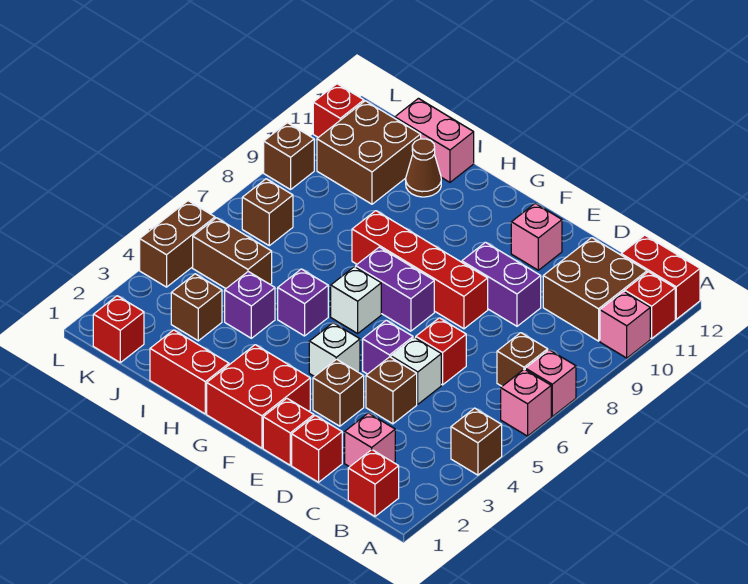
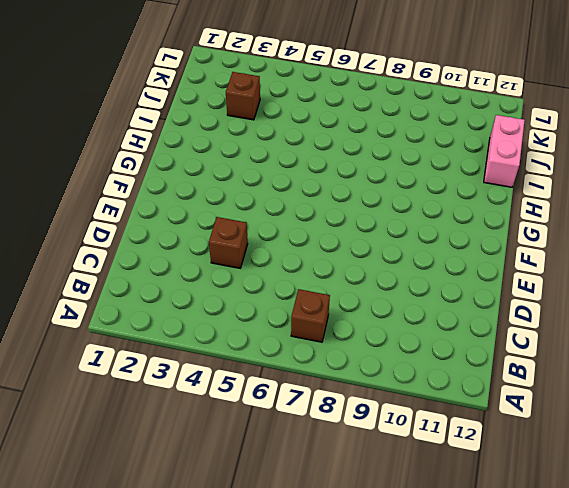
none -> brown 1x1 brick [451,408,502,475]
none -> pink 1x1 brick [501,369,551,436]
none -> pink 1x1 brick [525,350,576,416]
none -> pink 1x1 brick [600,291,650,358]

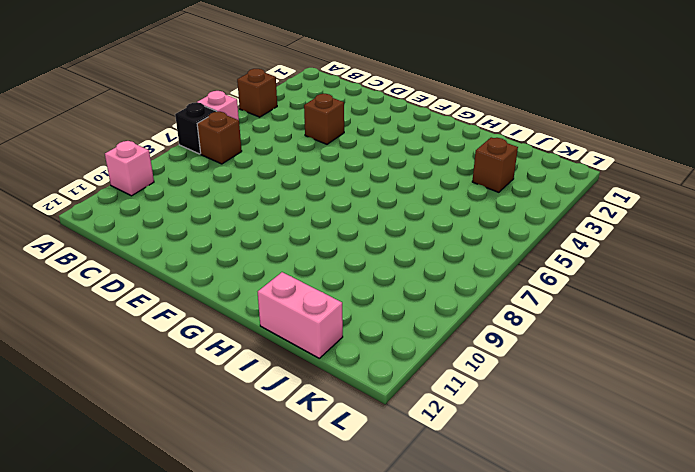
black 1x1 brick [175,102,217,154] -> pink 1x1 brick [525,350,576,416]
none -> red 1x1 brick [625,272,675,339]
none -> red 1x2 brick [621,235,700,319]
none -> red 1x1 brick [348,450,399,516]
none -> brown 2x2 brick [543,238,647,341]

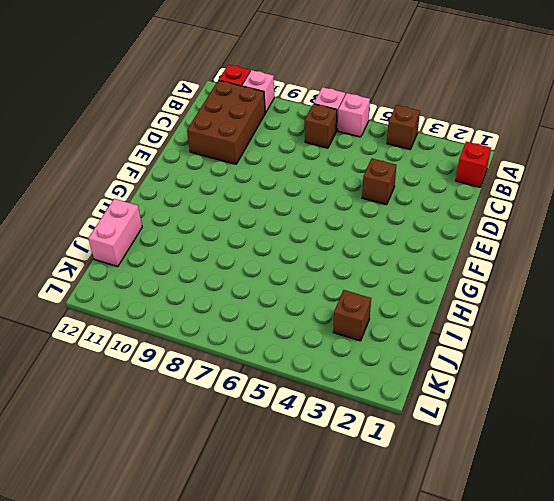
brown 2x3 brick [187,80,265,164] -> brown 2x2 brick [543,238,647,341]
none -> red 1x2 brick [621,235,700,319]
none -> pink 1x1 brick [345,413,395,467]
none -> red 1x1 brick [292,415,342,482]
none -> white 1x1 brick [391,337,441,404]

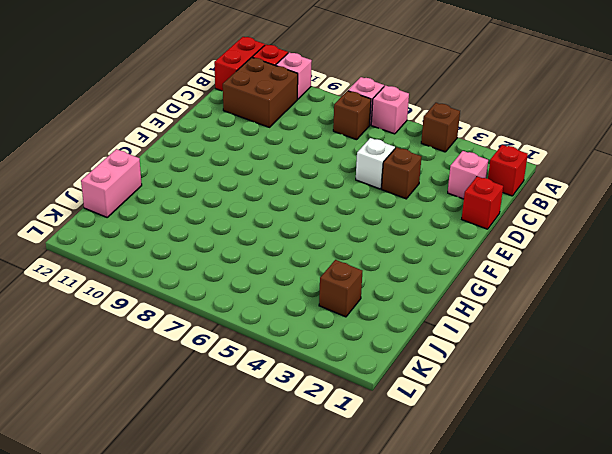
none -> red 1x1 brick [416,318,466,385]
none -> purple 1x2 brick [462,242,541,326]
none -> red 1x1 brick [263,399,314,465]
none -> brown 1x1 brick [313,359,364,426]

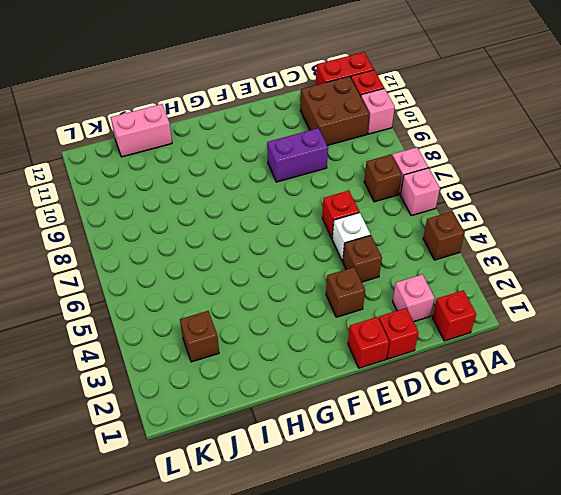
none -> purple 1x1 brick [363,320,413,374]
none -> red 1x4 brick [352,211,488,329]
none -> pink 1x1 brick [511,203,562,270]
none -> red 2x2 brick [207,345,310,448]

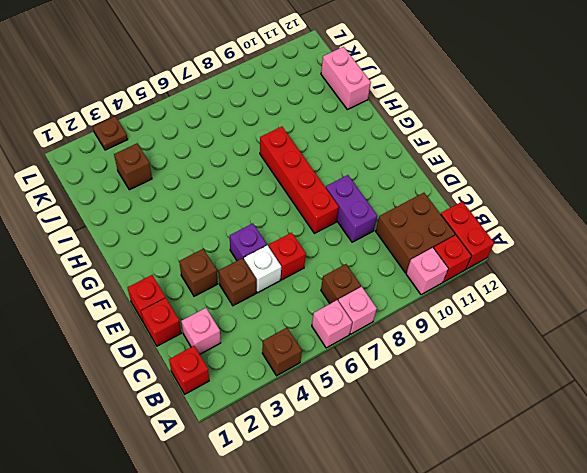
brown 1x1 plate [93,116,128,150] -> none
none -> pink 1x1 brick [511,203,562,270]
none -> red 2x2 brick [207,345,310,448]
none -> white 1x1 brick [309,323,360,377]
none -> purple 1x2 brick [356,247,434,331]

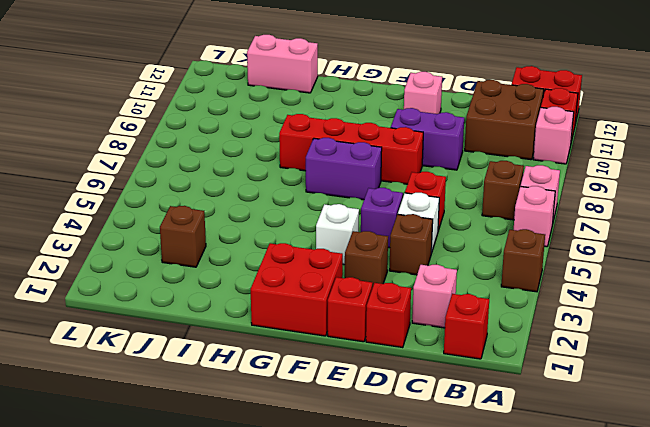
none -> white 1x1 brick [331,267,381,333]
none -> red 1x2 brick [150,330,229,414]
none -> purple 1x1 brick [278,269,328,336]
none -> purple 1x1 brick [225,272,275,338]

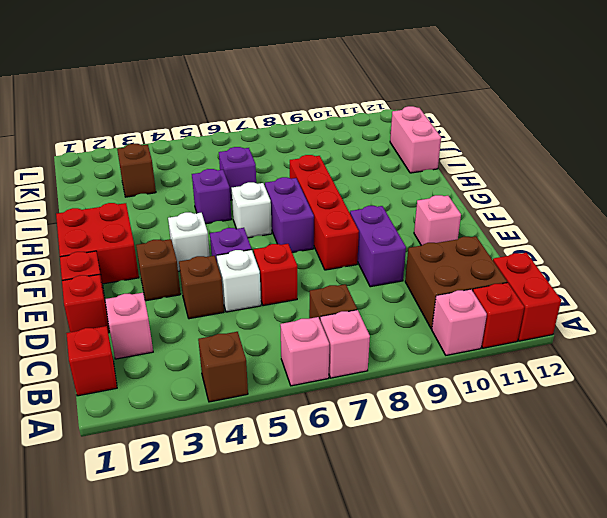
purple 1x1 brick [219,147,256,200] -> purple 1x1 brick moved to [225,272,275,338]
none -> red 1x2 brick [150,330,229,414]
none -> brown 1x1 cone [406,139,441,197]
none -> brown 1x2 brick [193,218,272,288]
none -> brown 2x2 brick [317,101,421,204]

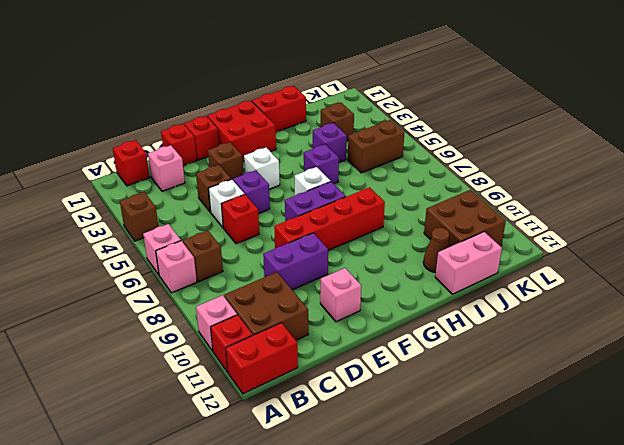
none -> red 1x1 brick [93,296,144,363]
none -> brown 1x1 brick [242,179,293,246]
none -> brown 1x2 brick [140,201,215,287]
none -> brown 1x1 brick [264,123,314,190]

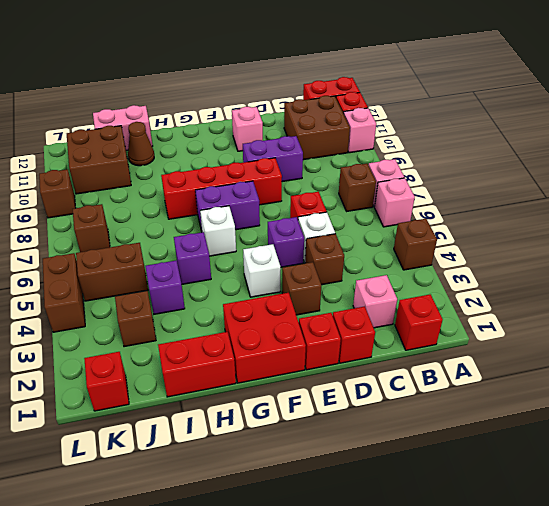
none -> red 1x1 brick [313,84,364,137]

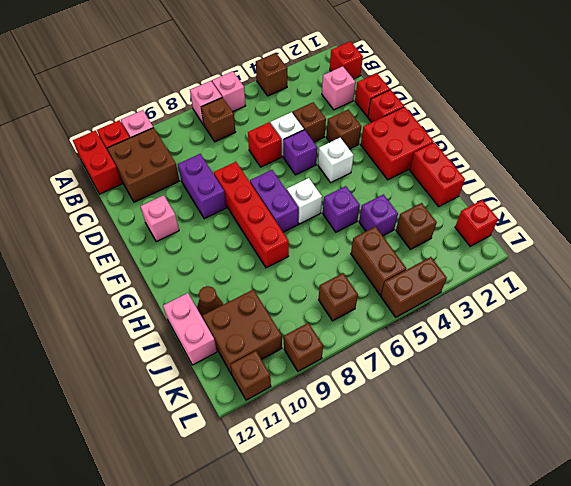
brown 1x1 brick [231,351,271,400] -> red 1x1 brick [313,84,364,137]

